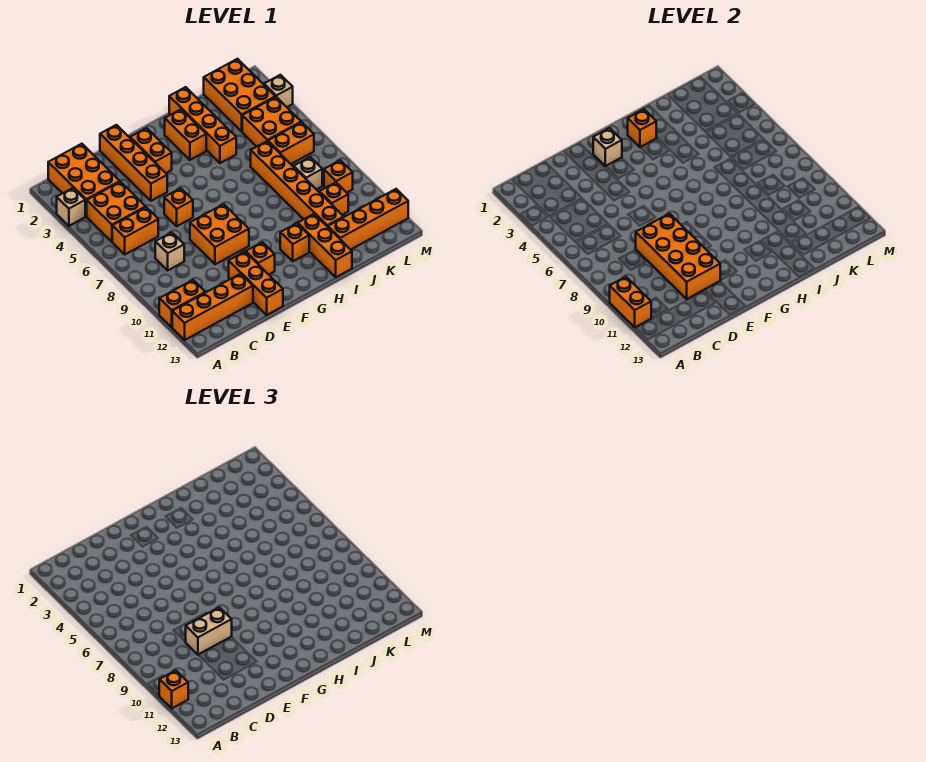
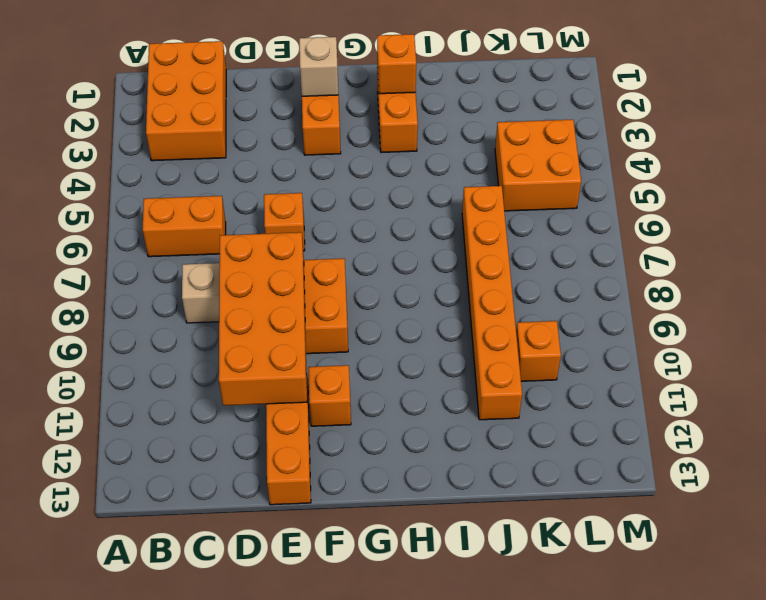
none -> tan 1x1 brick [57,188,85,226]
none -> orange 1x2 brick [159,280,205,327]
none -> orange 1x4 brick [172,274,253,340]
none -> orange 2x2 brick [87,182,145,242]

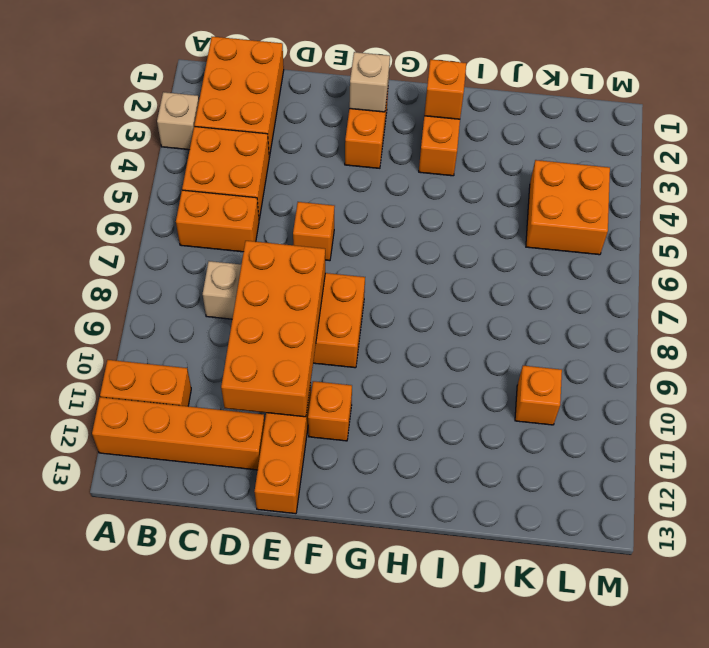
none -> orange 1x4 brick [100,125,167,201]
none -> orange 1x1 brick [280,223,309,261]
none -> orange 1x4 brick [169,87,236,163]
none -> orange 1x3 brick [298,214,352,277]

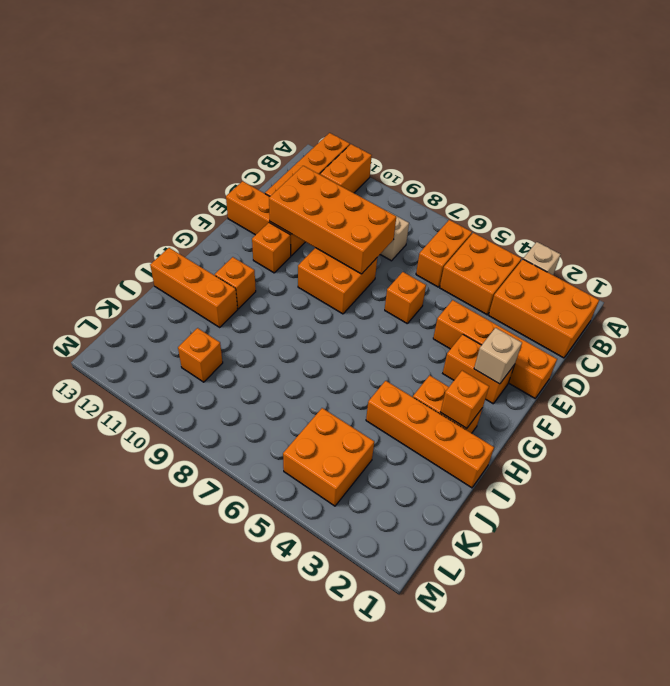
none -> orange 1x6 brick [251,141,344,227]
none -> orange 1x4 brick [328,189,408,250]
none -> orange 2x3 brick [204,59,275,132]
none -> orange 1x2 brick [268,122,314,164]

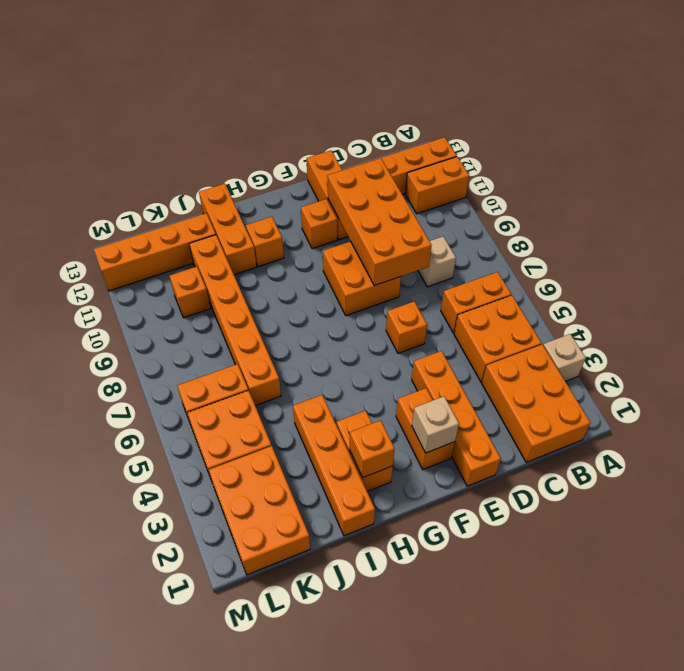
none -> tan 1x1 brick [294,157,322,190]
none -> orange 1x1 brick [324,160,353,193]
none -> tan 1x1 brick [264,75,293,107]
none -> orange 1x2 brick [610,277,651,327]

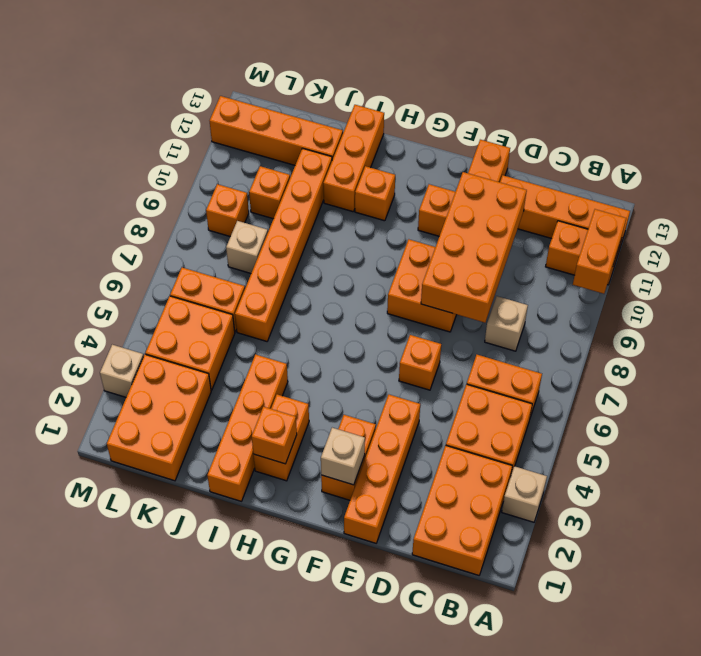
none -> orange 1x1 brick [159,670,188,708]
none -> tan 1x2 brick [186,607,232,655]

